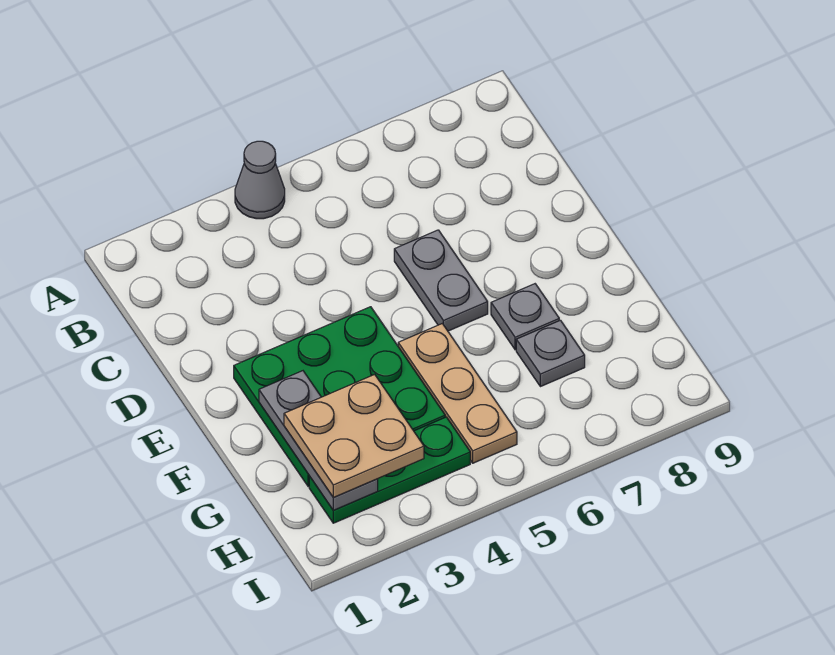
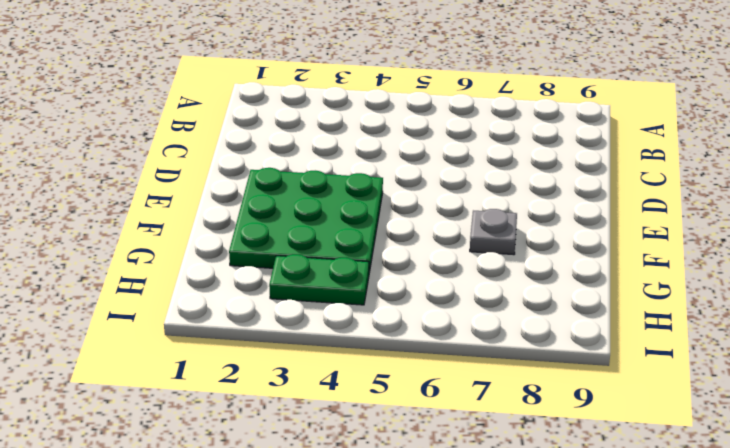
green 1x2 plate [269,254,369,305] -> green 1x3 plate [309,417,470,523]
none -> grey 1x1 cone [235,141,285,219]
none -> grey 1x2 plate [394,230,488,331]

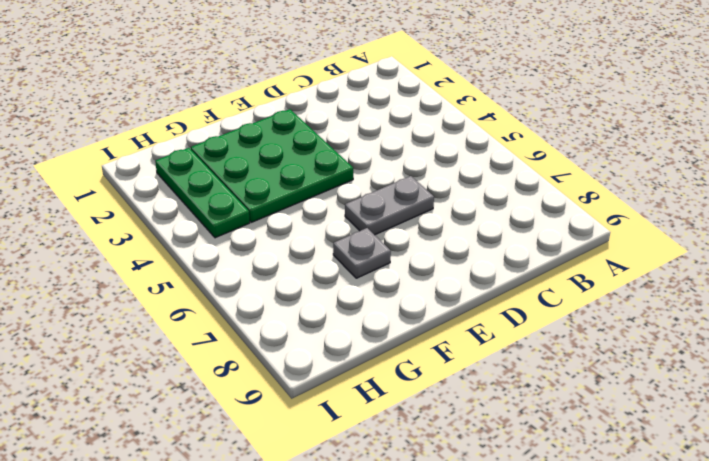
none -> grey 1x1 cone [235,141,285,219]
none -> tan 1x3 plate [398,324,517,463]

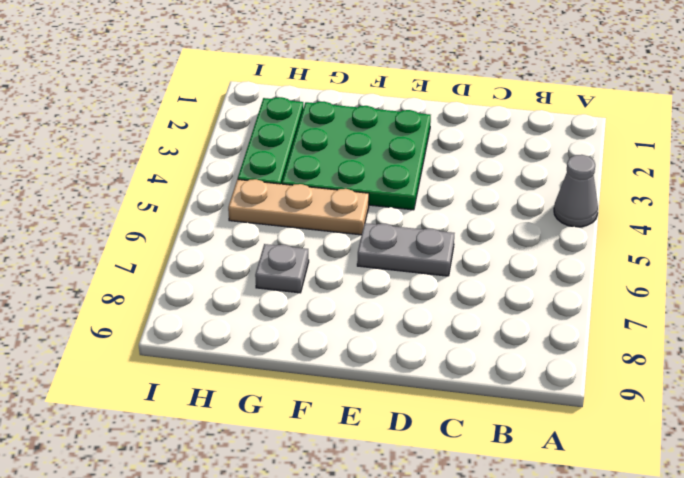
none -> grey 1x1 plate [491,284,559,350]
none -> grey 1x3 plate [259,371,378,510]

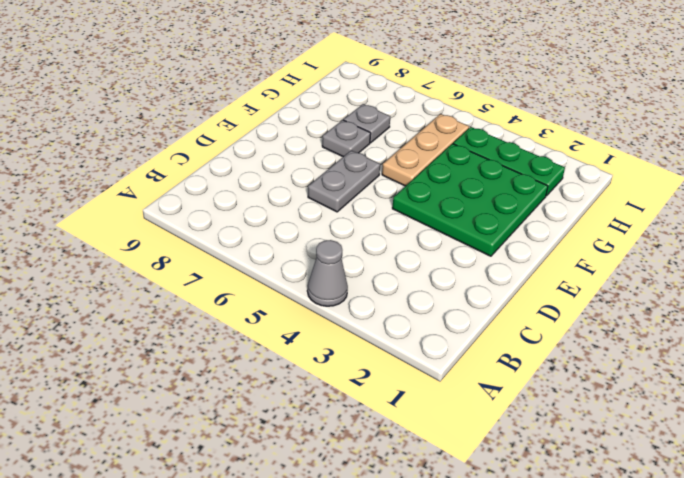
none -> grey 1x3 plate [259,371,378,510]
none -> tan 2x2 plate [284,374,424,498]

